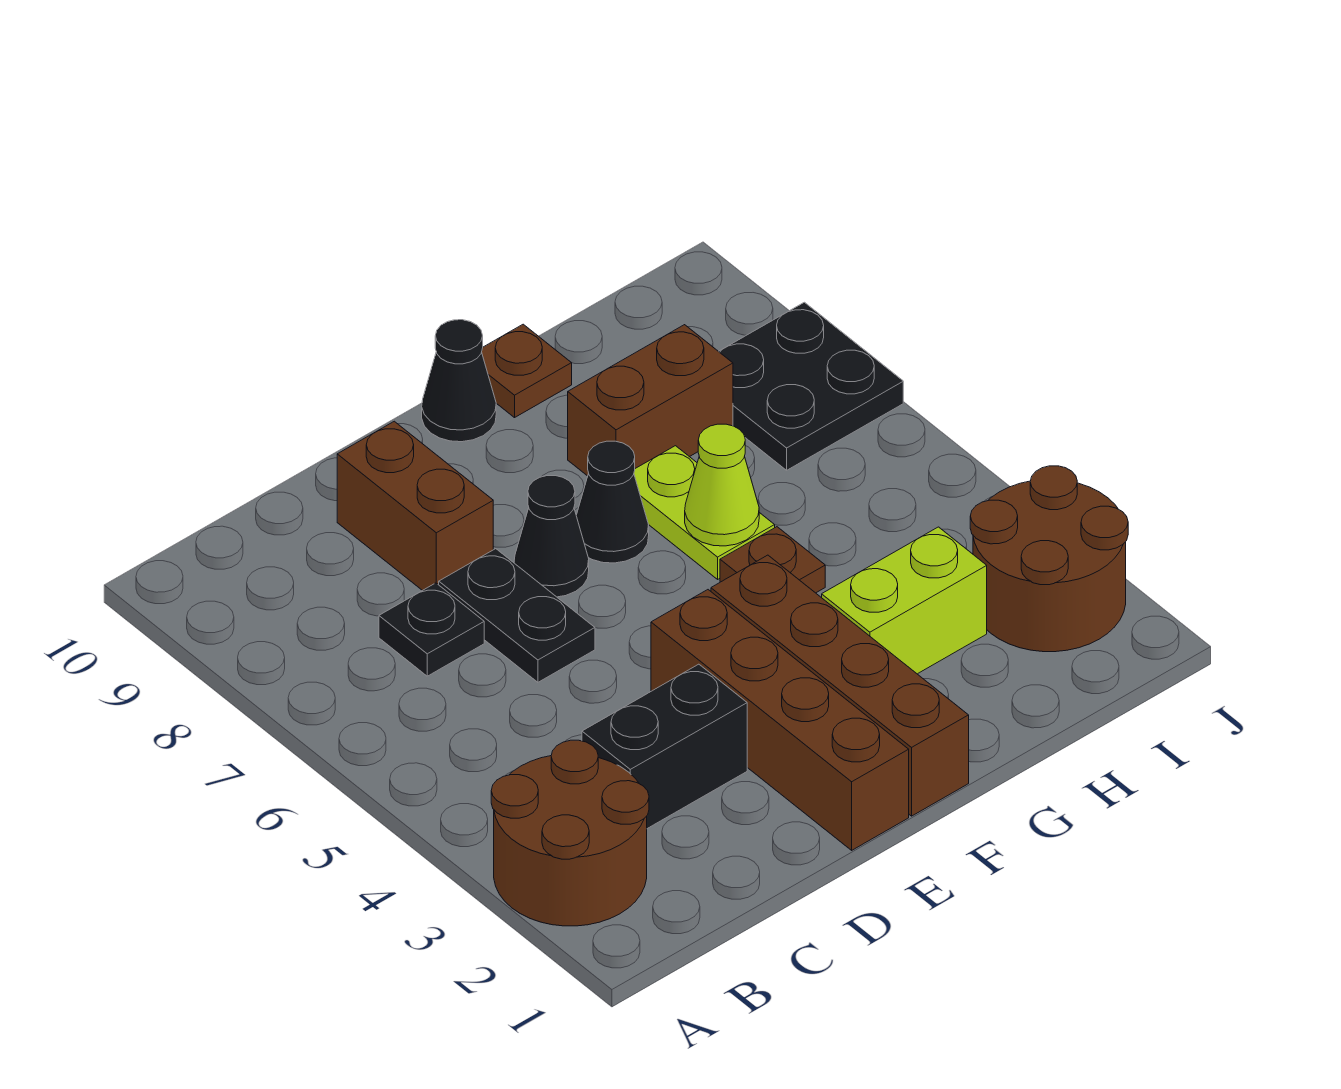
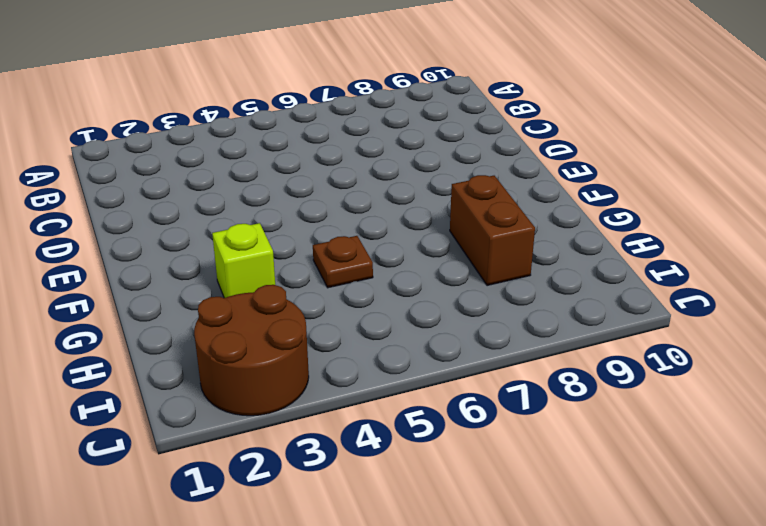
lime 1x1 brick [212,223,275,298] -> lime 1x2 brick [822,527,987,674]
none -> brown 2x2 round brick [491,740,649,926]
none -> black 1x2 brick [582,664,747,829]
none -> black 1x1 plate [379,583,484,676]

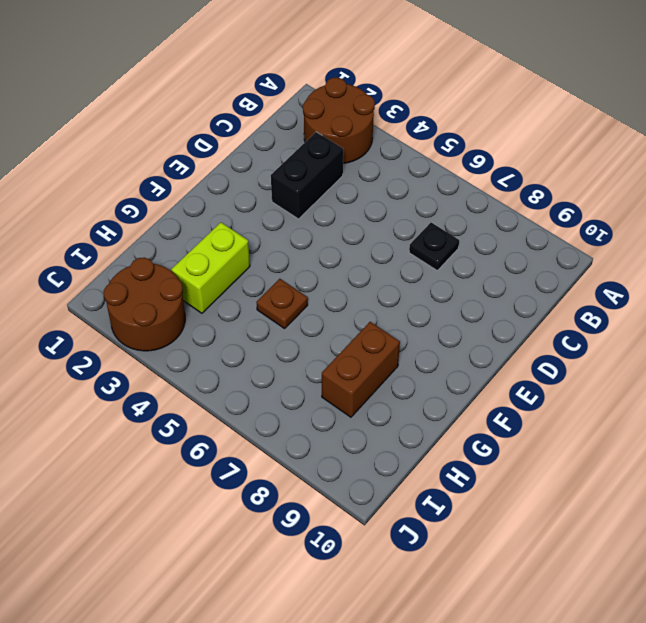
none -> black 1x2 plate [439,549,595,682]
none -> brown 1x2 brick [337,421,493,591]
none -> brown 1x4 brick [651,590,909,850]

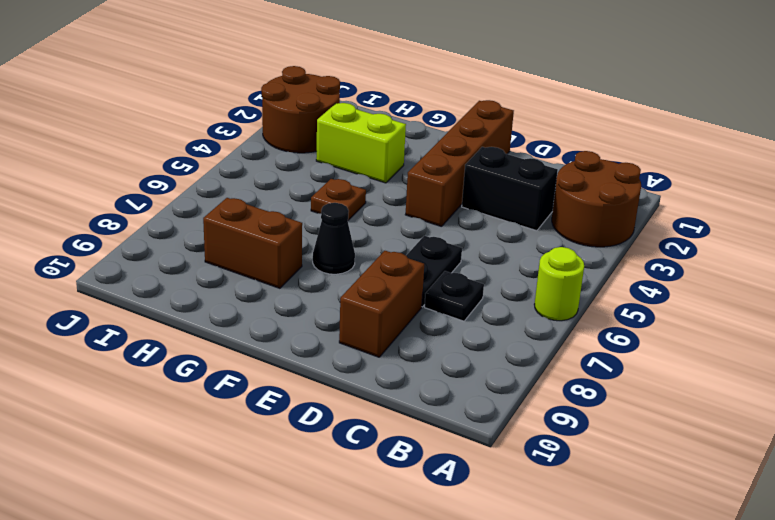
lime 1x1 round brick [534,247,584,321] -> none
none -> black 1x1 cone [514,476,589,597]
none -> brown 1x4 brick [711,555,969,816]
none -> black 1x1 cone [422,320,496,442]

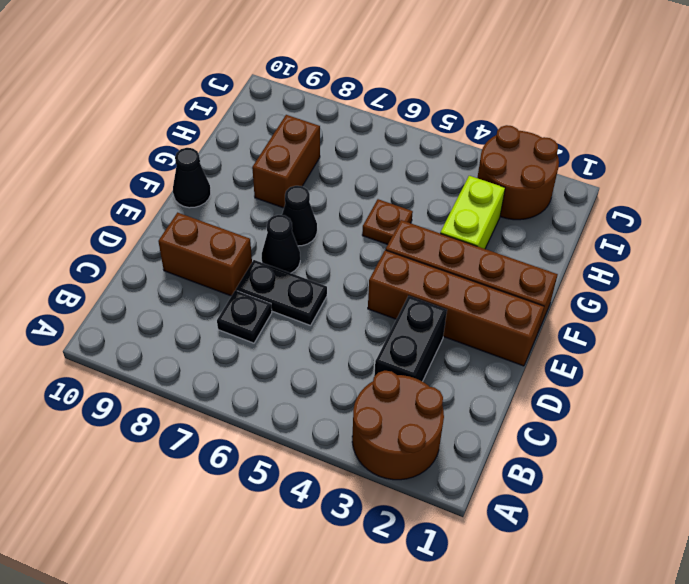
none -> lime 1x2 plate [634,446,775,579]
none -> brown 1x1 plate [482,324,572,418]
none -> black 2x2 plate [719,302,903,470]

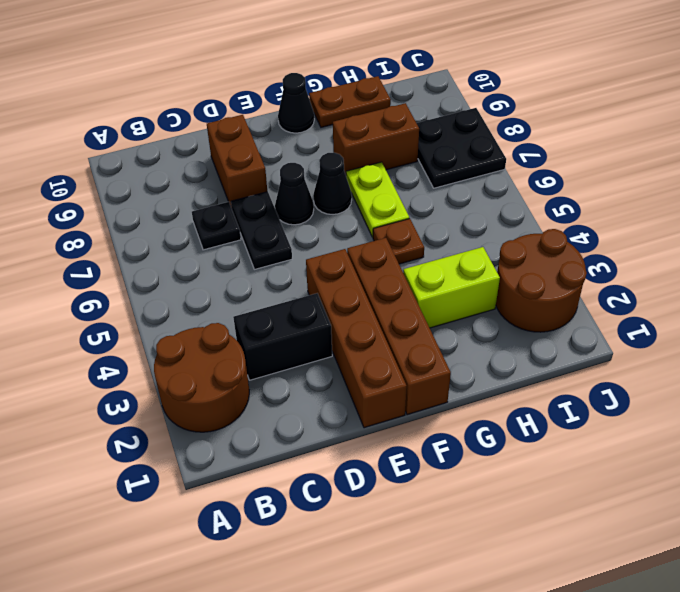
brown 1x2 plate [309,76,391,127] -> brown 1x1 plate [482,324,572,418]
none -> lime 1x1 cone [685,424,759,546]

